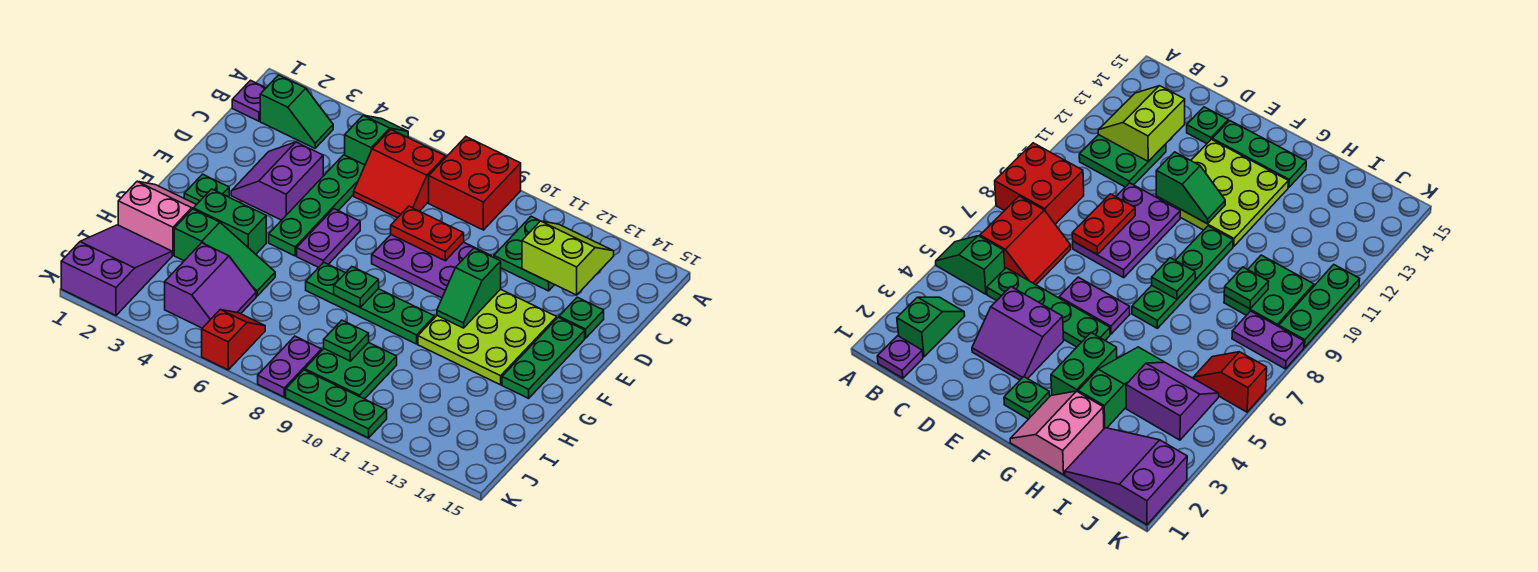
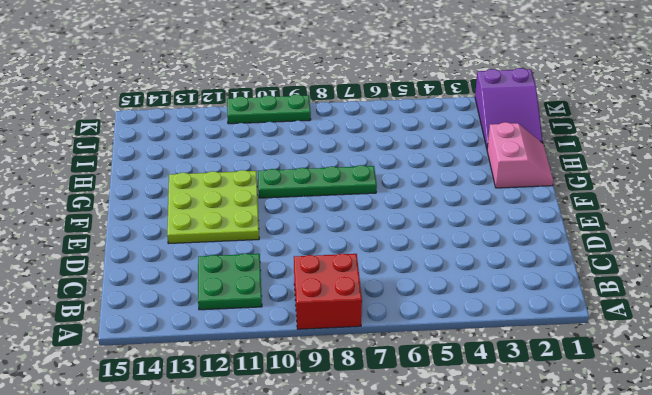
pink 2x2 slope [487,122,553,188] -> pink 2x2 slope turned to [118,181,196,255]
none -> green 1x2 slope [345,115,408,165]
none -> purple 1x1 plate [232,80,266,121]
none -> green 1x2 slope [260,75,333,148]

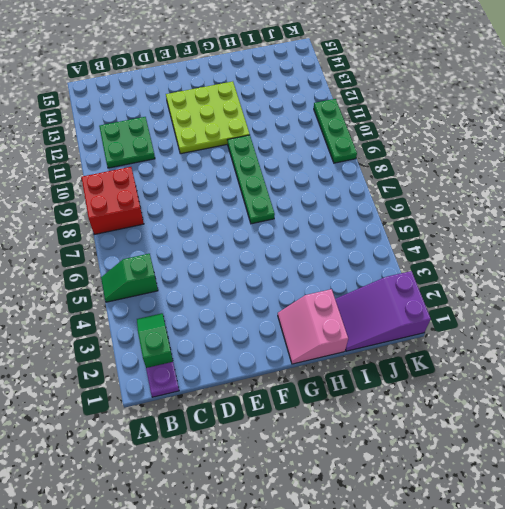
none -> red 2x2 slope [354,130,445,218]
none -> green 1x4 plate [269,155,365,256]
none -> purple 2x2 slope [231,142,323,220]

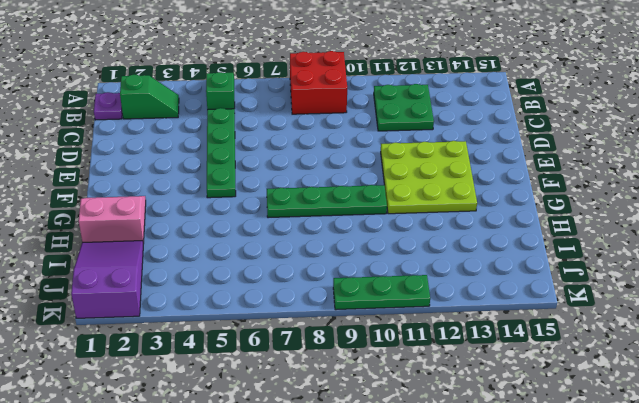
none -> red 2x2 slope [354,130,445,218]
none -> purple 2x2 slope [231,142,323,220]
none -> purple 2x3 plate [372,235,491,298]

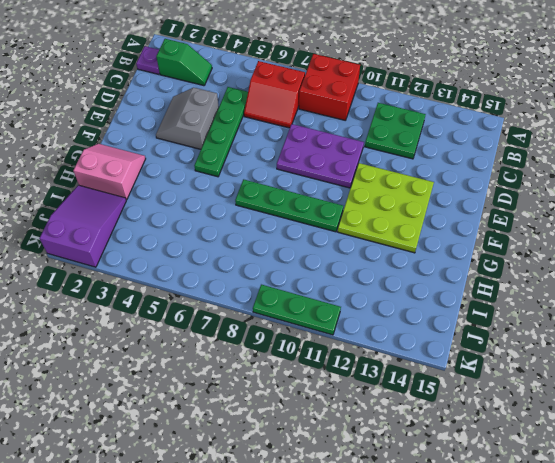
grey 2x2 slope [156,88,219,149] -> purple 2x2 slope [231,142,323,220]
none -> green 1x2 slope [345,115,408,165]
none -> green 1x1 plate [559,297,604,338]
none -> purple 1x2 plate [297,209,360,267]

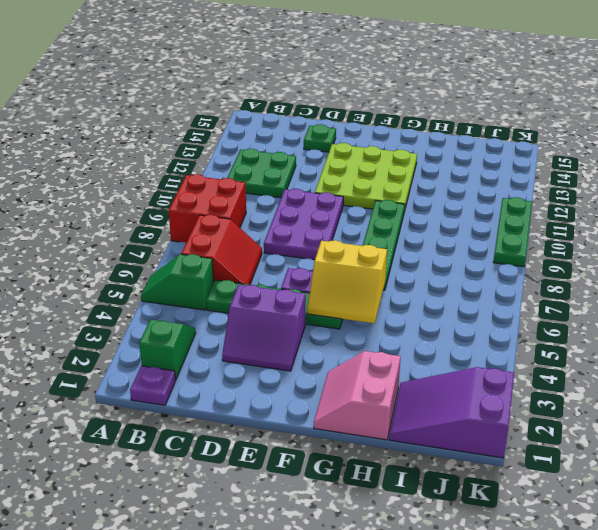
yellow 2x2 slope [307,240,387,323] -> none
none -> green 1x3 plate [502,317,585,398]
none -> green 1x1 plate [184,174,229,205]
none -> green 1x2 brick [193,189,266,254]

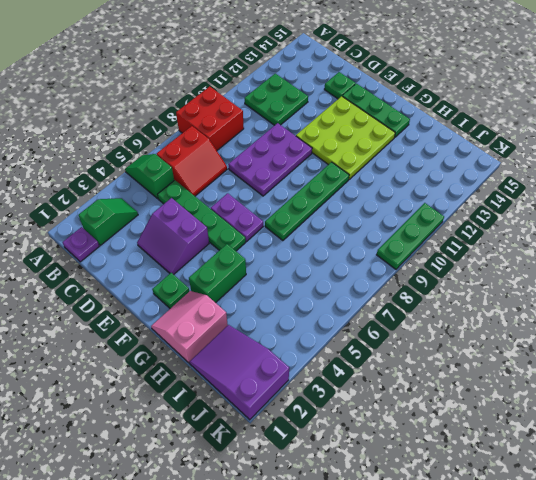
none -> green 1x3 slope [174,209,275,296]
none -> purple 2x2 slope [165,243,256,328]
none -> green 2x2 plate [305,342,397,399]

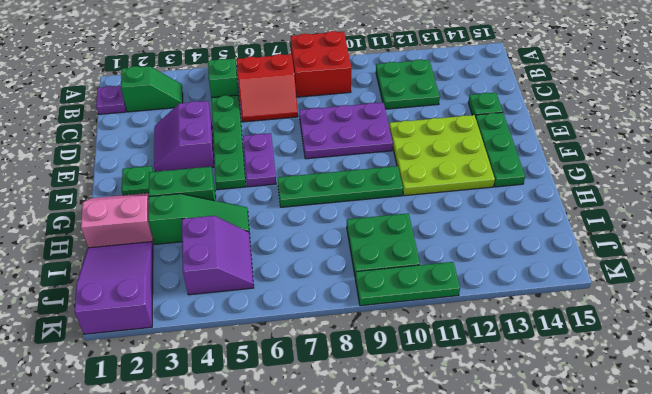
none -> red 1x2 slope [202,310,265,370]
none -> purple 1x2 plate [258,336,322,397]
none -> lime 2x2 slope [522,221,614,295]

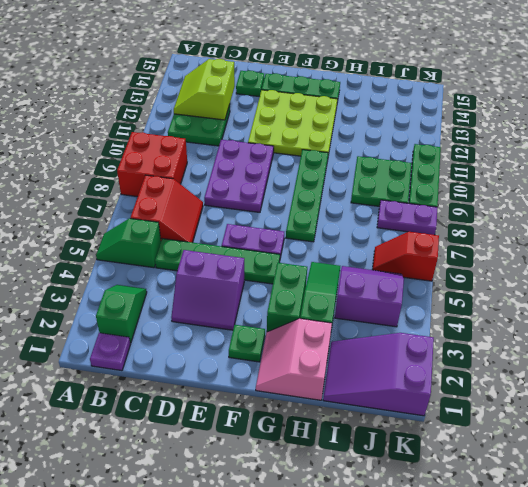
none -> red 1x2 plate [391,206,464,261]
none -> green 1x2 slope [437,248,501,328]
none -> green 1x1 plate [334,267,379,307]

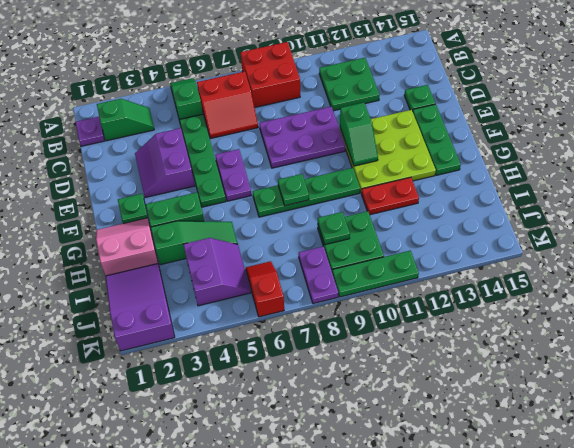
red 1x2 plate [361,177,419,215] -> red 1x2 plate moved to [391,206,464,261]
none -> lime 2x2 slope [522,221,614,295]

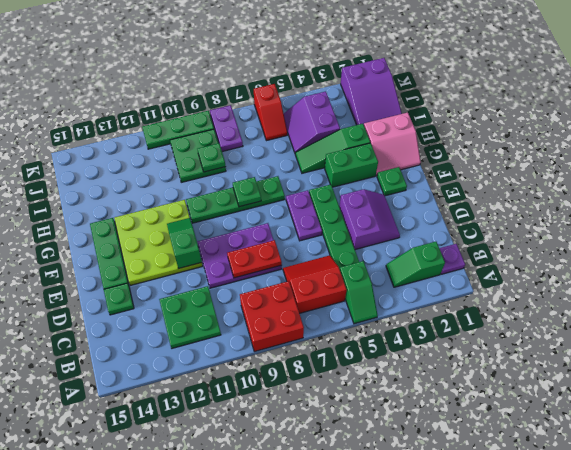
none -> lime 2x2 slope [522,221,614,295]

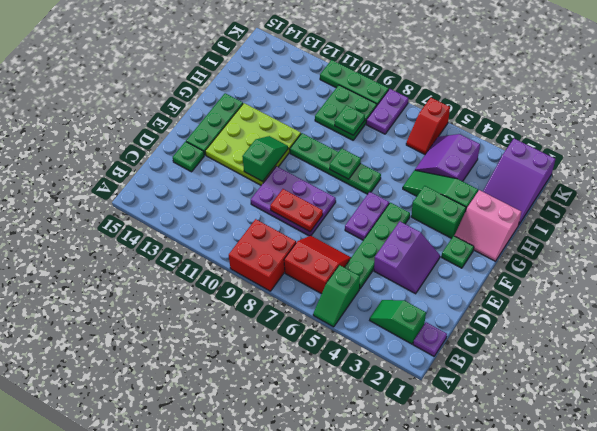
none -> green 2x2 plate [494,216,554,291]
none -> lime 2x2 slope [522,221,614,295]

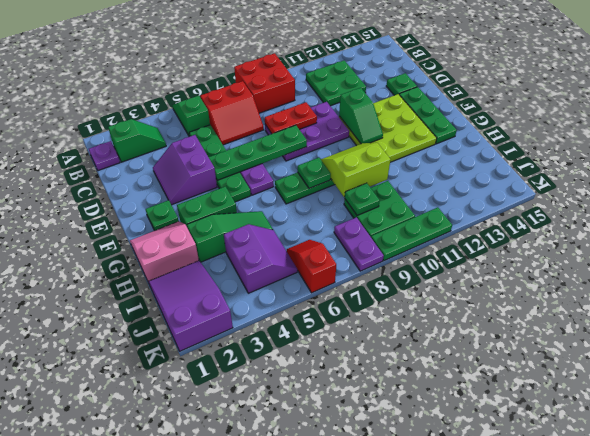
green 1x4 plate [209,125,307,180] -> none
lime 2x2 slope [321,143,391,197] -> lime 2x2 slope moved to [522,221,614,295]

